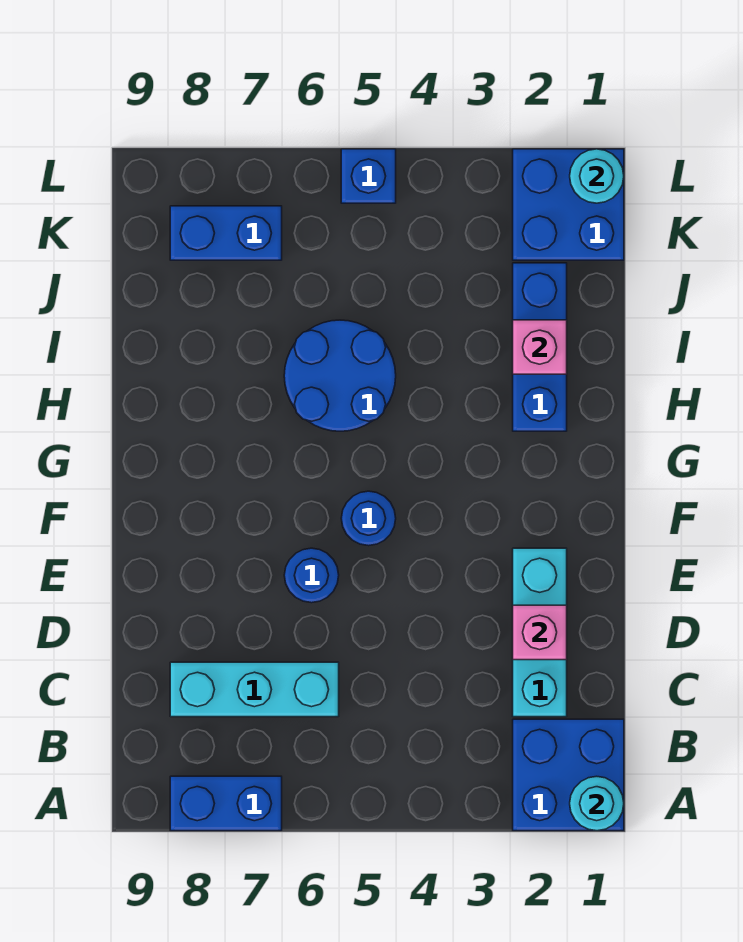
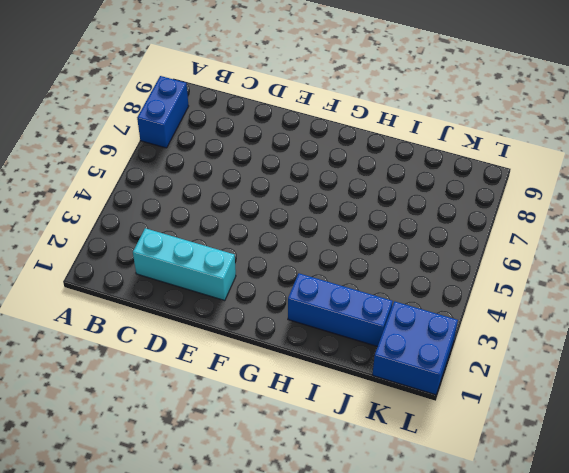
none -> blue 2x2 brick [513,719,624,831]
none -> cyan 1x3 brick [170,662,339,717]
none -> blue 1x1 round brick [284,548,339,603]

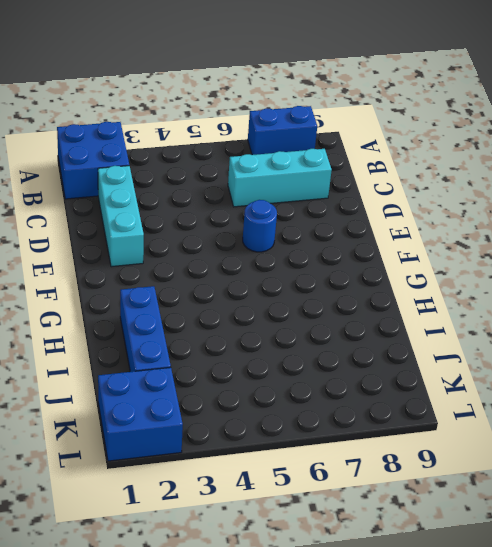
none -> blue 1x1 round brick [341,491,396,546]
none -> blue 2x2 round brick [284,320,396,431]
none -> blue 1x2 brick [170,206,282,260]

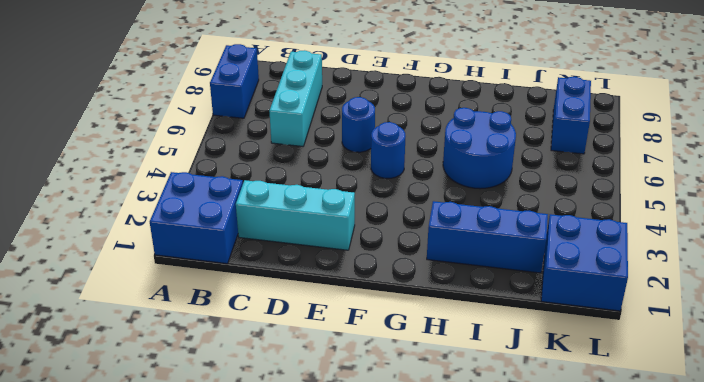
none -> blue 1x1 brick [341,149,396,203]
none -> cyan 1x1 round brick [570,776,624,831]
none -> pink 1x1 brick [513,605,567,660]

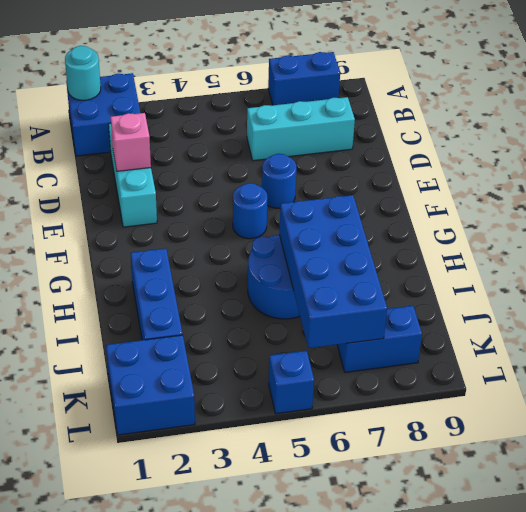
blue 2x4 brick [279,195,387,348] -> none
none -> pink 1x1 brick [513,320,567,374]
none -> cyan 1x1 round brick [570,149,624,203]

